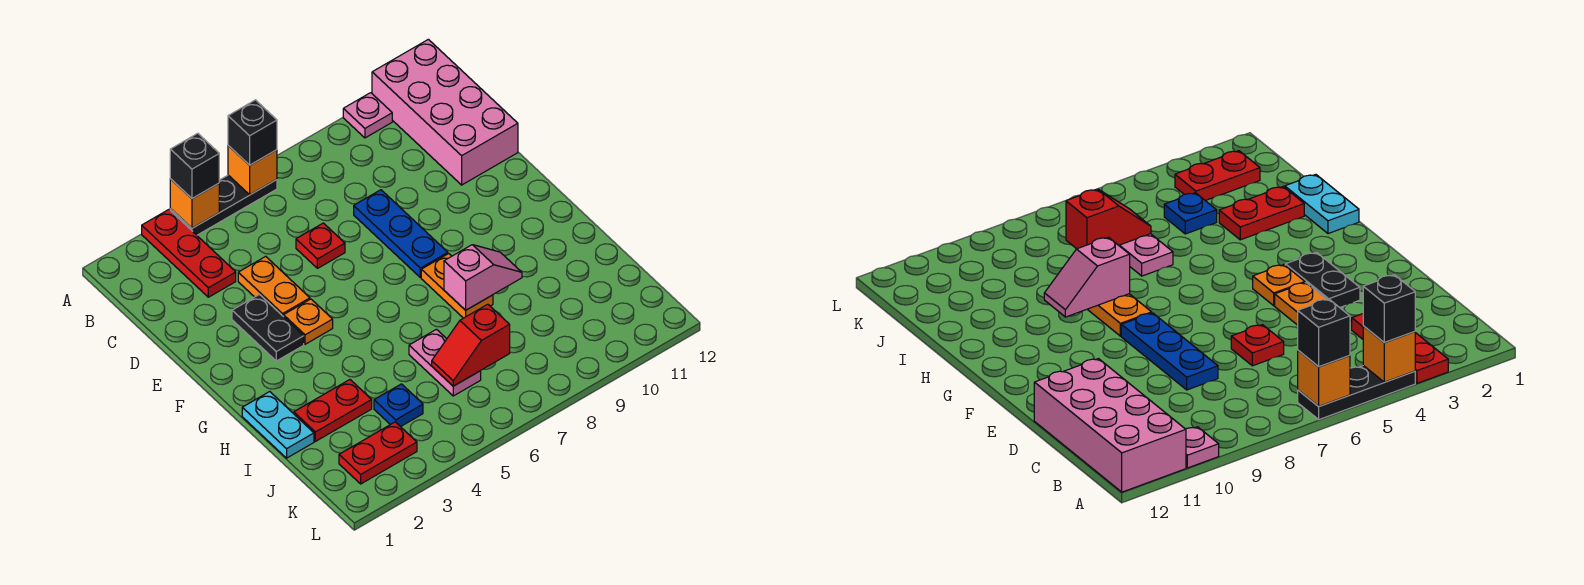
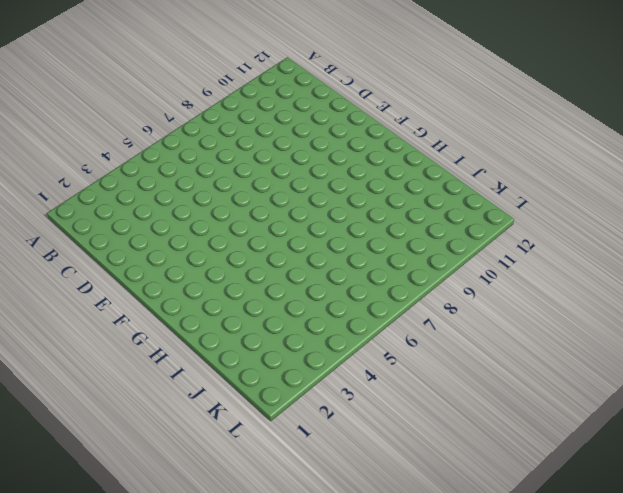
none -> red 1x3 plate [142,210,236,297]
none -> black 1x3 plate [170,175,277,235]
none -> pink 1x1 plate [343,93,392,138]

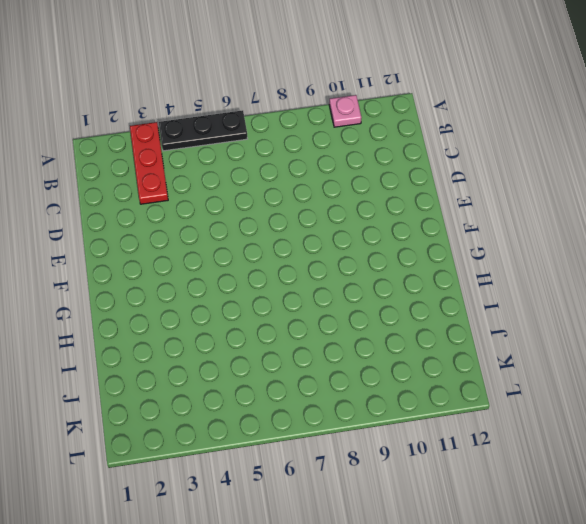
none -> pink 2x4 brick [372,39,518,185]
none -> orange 1x2 plate [238,256,310,317]
none -> red 1x1 plate [296,223,345,268]

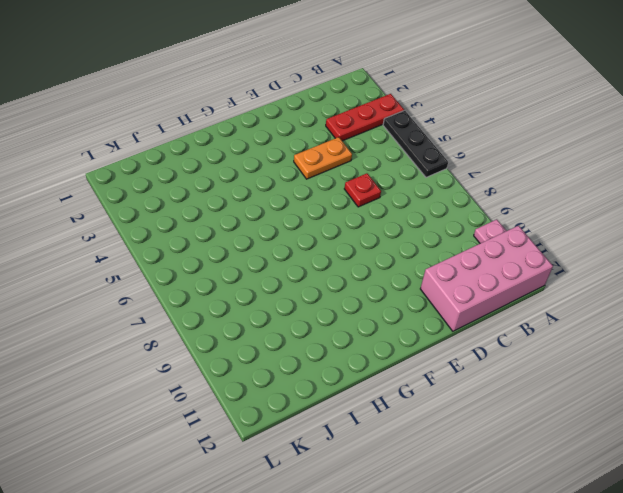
none -> blue 1x3 plate [354,190,448,278]
none -> black 1x2 plate [232,295,304,361]
none -> orange 1x1 plate [284,299,333,344]

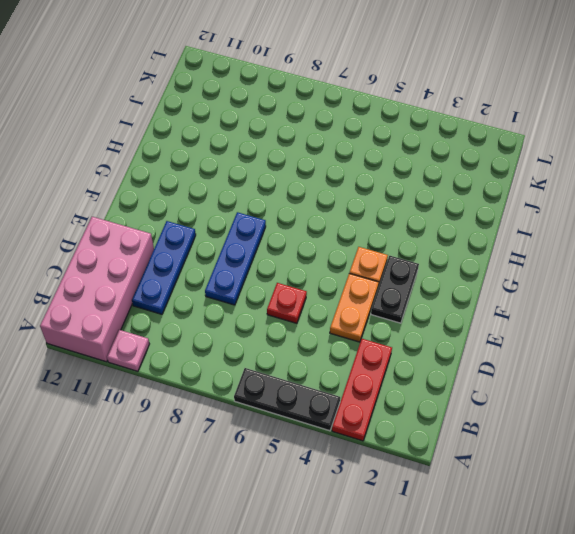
blue 1x3 plate [132,221,196,314] -> none
none -> orange 1x2 plate [421,254,493,318]
none -> cyan 1x2 plate [242,392,314,458]
none -> red 1x2 plate [294,380,372,441]

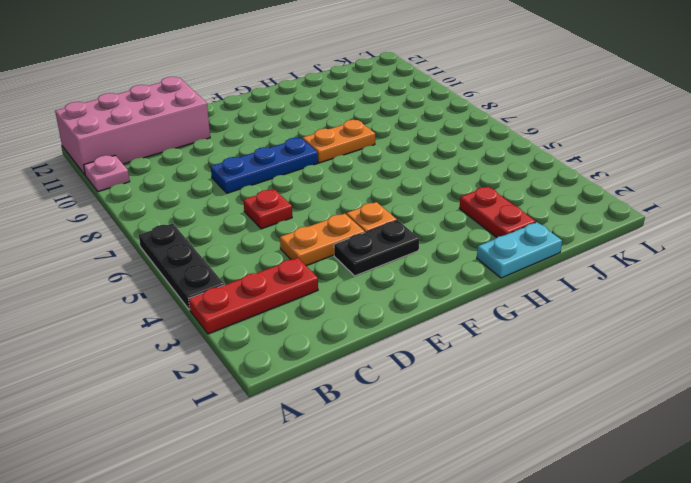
none -> pink 1x2 plate [409,329,481,396]
none -> blue 1x1 plate [374,384,423,427]
none -> red 1x2 plate [339,422,417,484]

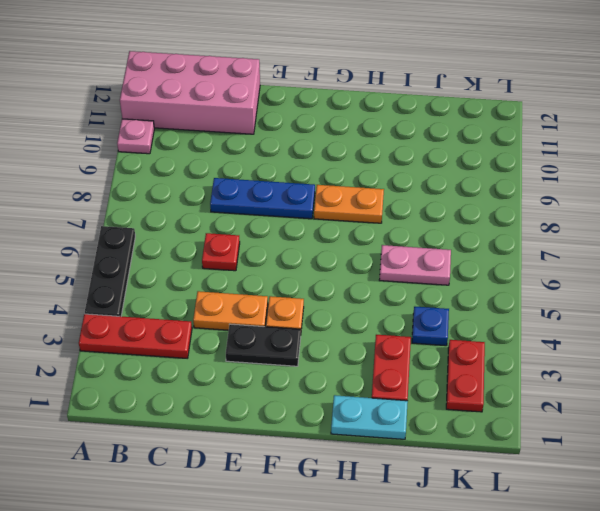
none -> orange 1x1 brick [170,179,219,228]
none -> orange 1x1 brick [228,146,277,195]
none -> pink 1x2 slope [444,245,522,310]

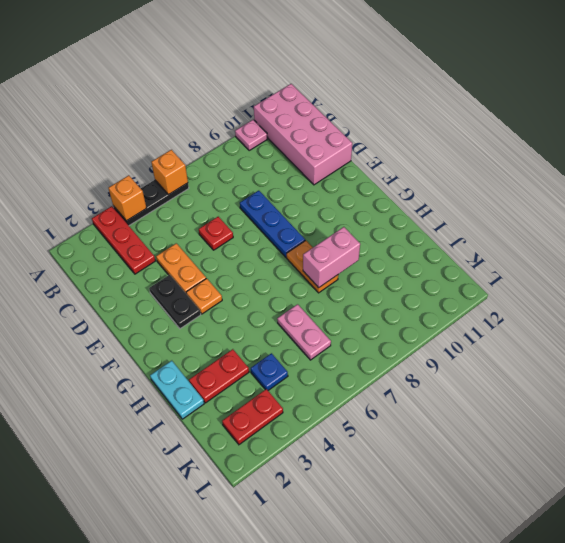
pink 1x2 brick [303,227,360,288] -> pink 1x2 slope [444,245,522,310]
none -> red 1x2 slope [432,304,510,386]
none -> black 1x1 brick [170,133,219,199]
none -> black 1x1 brick [228,100,277,165]

